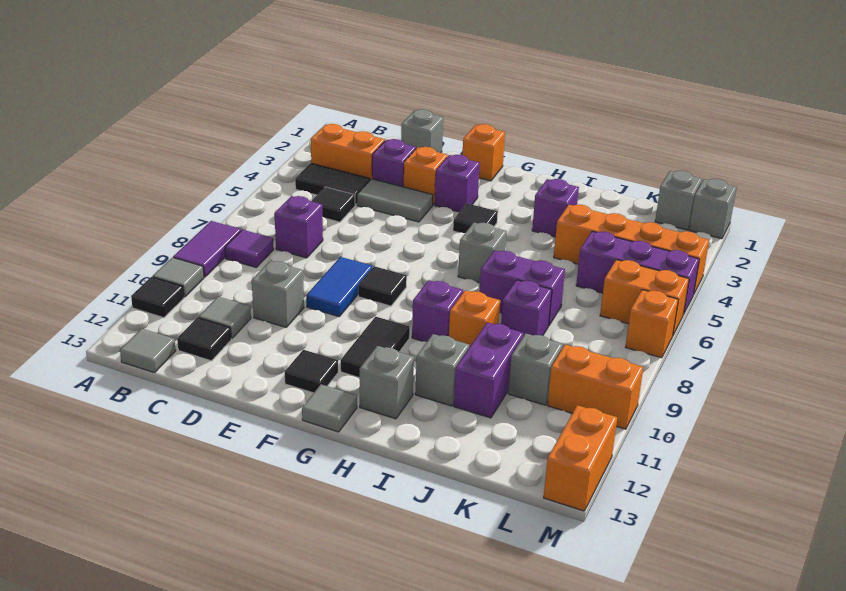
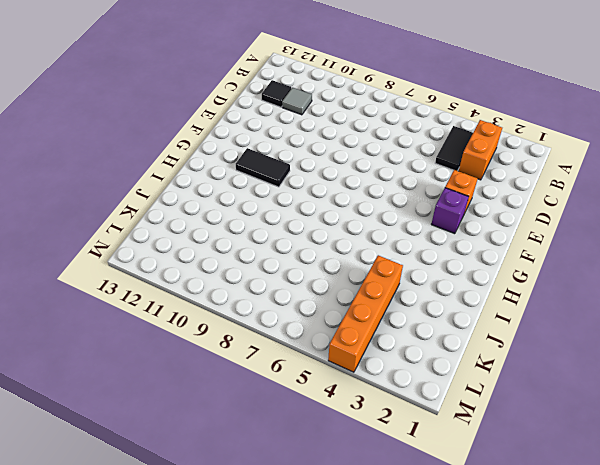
none -> purple 1x2 tile [173,221,241,277]
none -> grey 1x1 tile [153,257,204,297]
none -> black 1x1 tile [131,277,184,318]
none -> purple 1x1 tile [225,230,274,267]

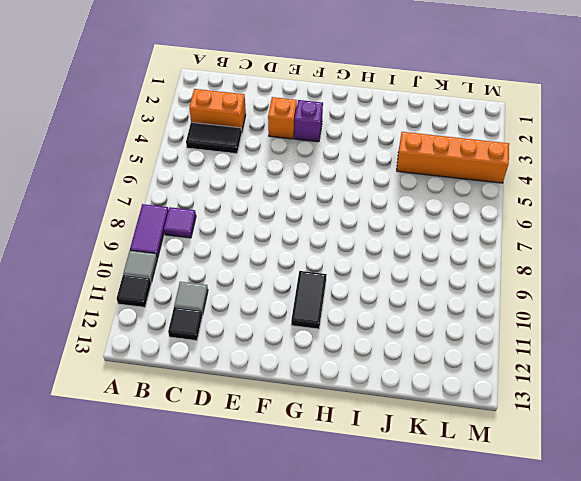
none -> grey 1x1 tile [120,329,176,373]
none -> black 1x1 tile [312,187,355,222]
none -> purple 1x1 brick [275,196,323,258]
none -> grey 1x1 brick [401,109,443,153]

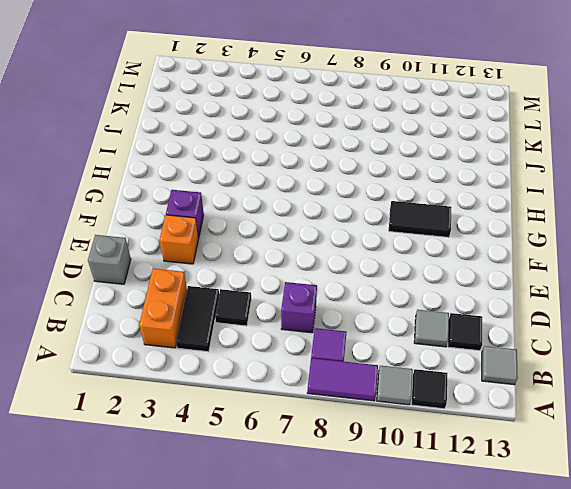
none -> purple 1x1 brick [372,139,416,187]
none -> grey 1x2 tile [357,179,433,222]
none -> grey 1x1 brick [252,261,304,327]
none -> blue 1x2 tile [306,257,372,317]

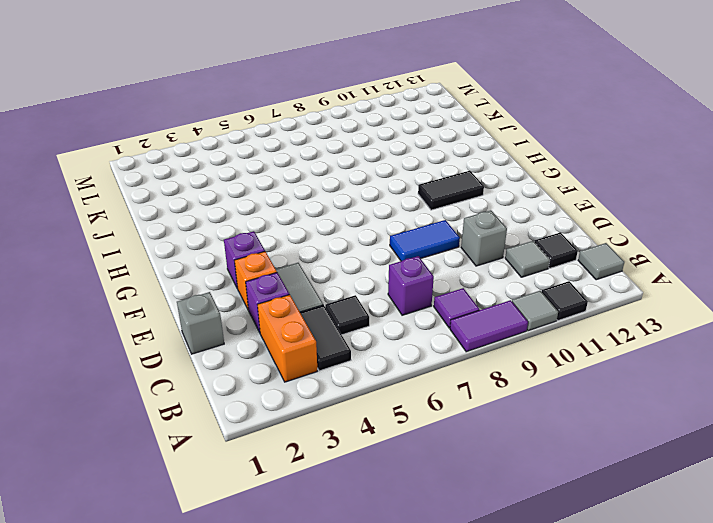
none -> orange 1x1 brick [462,124,505,181]
none -> black 1x1 tile [358,266,407,306]
none -> black 1x1 tile [285,350,338,393]
none -> black 1x1 tile [453,203,498,233]

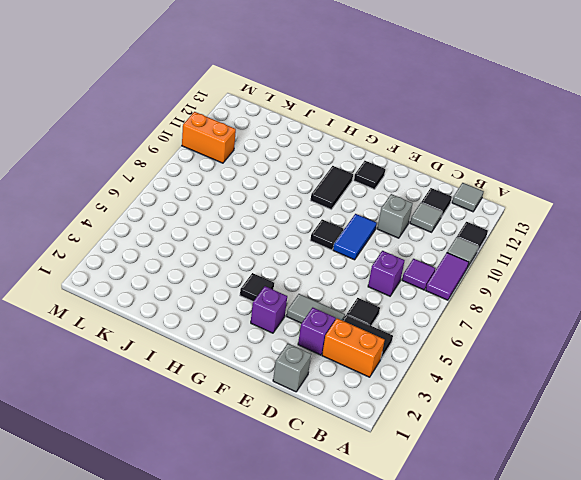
none -> orange 1x1 brick [403,147,448,205]
none -> orange 1x1 brick [462,124,505,181]
none -> grey 1x1 tile [302,384,357,432]
none -> grey 1x1 brick [458,223,507,283]

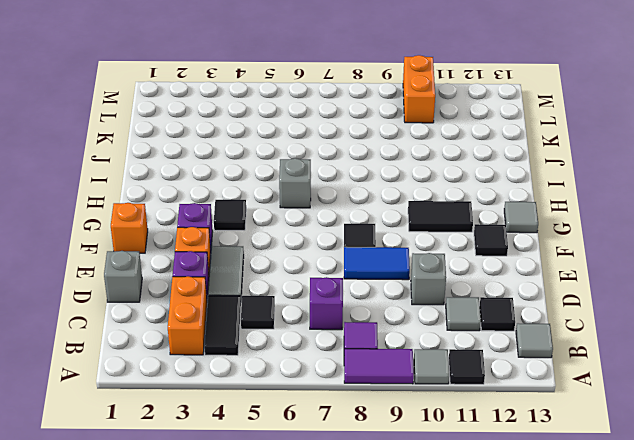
none -> purple 1x1 brick [412,280,463,342]
none -> grey 1x1 brick [360,346,414,419]
none -> purple 1x1 brick [532,179,579,237]
none -> purple 1x2 brick [479,250,565,326]

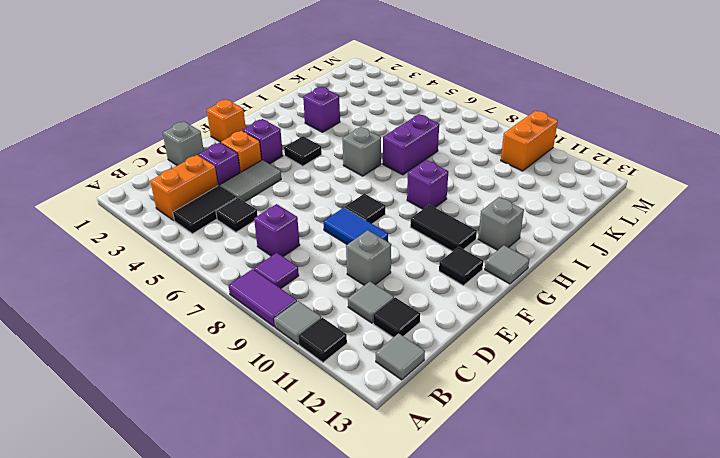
none -> orange 1x1 brick [449,290,500,348]
none -> grey 1x1 brick [415,334,469,406]
none -> orange 1x4 brick [554,204,709,293]
none -> purple 1x1 brick [501,280,552,336]

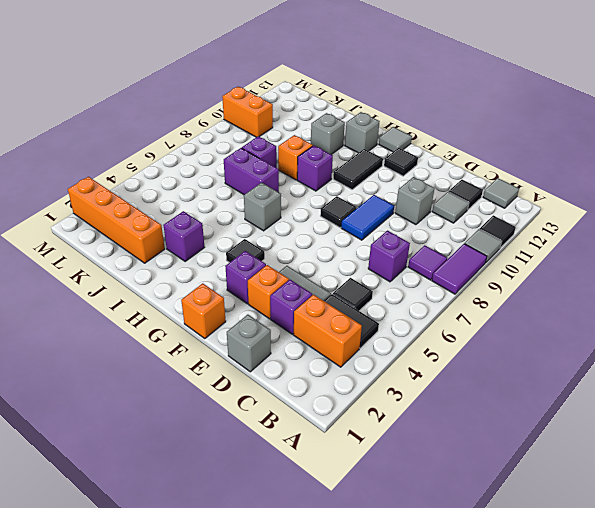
orange 1x4 brick [68,177,165,263] -> orange 1x4 brick moved to [554,204,709,293]
none -> purple 1x2 brick [454,322,524,418]
none -> purple 1x3 brick [576,231,699,315]
none -> grey 1x1 brick [508,334,563,405]
none -> grey 1x1 brick [655,171,702,230]

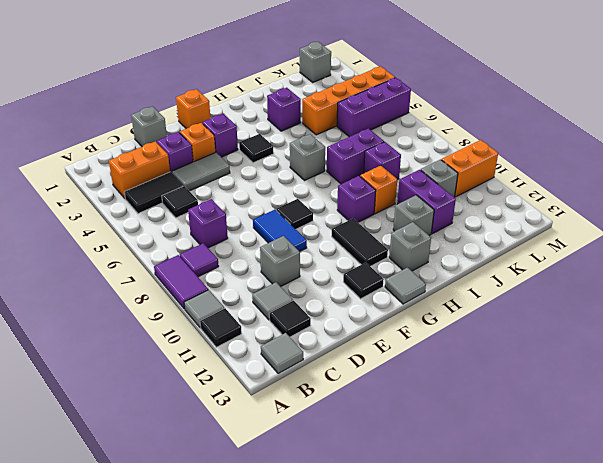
none -> orange 1x2 brick [600,260,689,335]
none -> grey 1x1 brick [689,179,737,239]
none -> orange 1x1 brick [626,290,678,358]
none -> orange 1x2 brick [544,405,617,511]

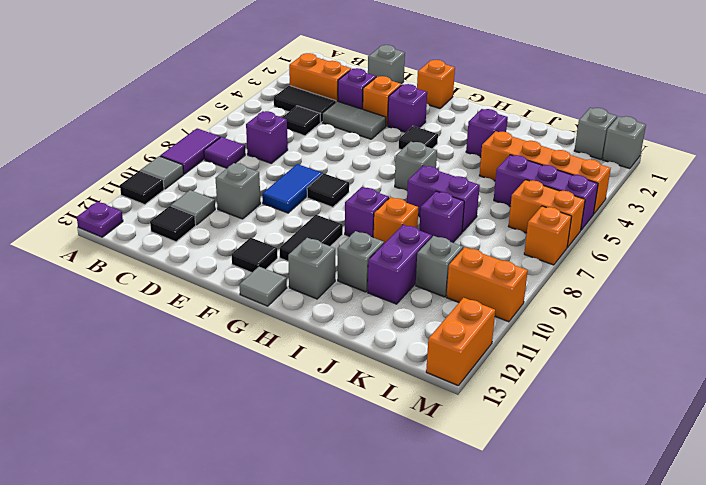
purple 1x1 plate [77,202,123,237] -> none
none -> grey 1x1 tile [120,329,176,373]

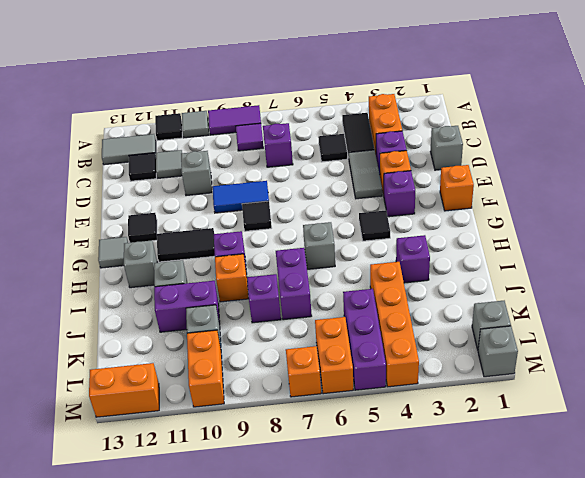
grey 1x2 tile [102,134,156,165] -> grey 1x1 tile [120,329,176,373]

